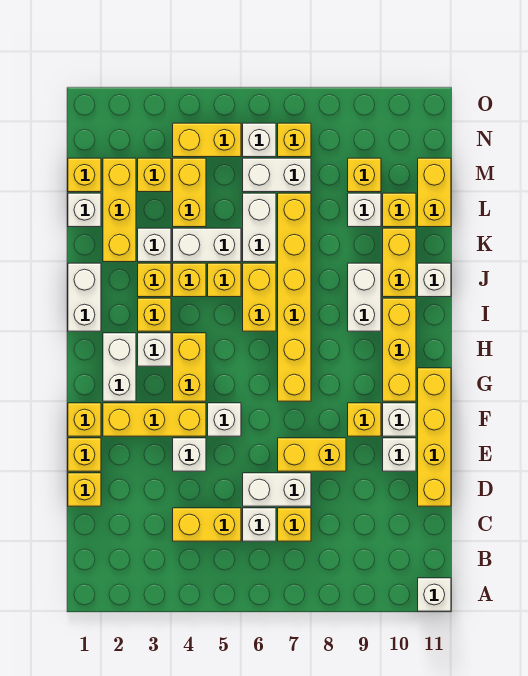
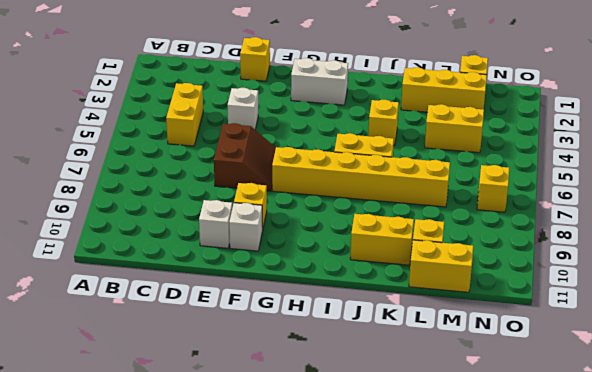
brown 2x2 slope [214,123,276,191] -> yellow 1x2 brick [278,438,346,471]
none -> white 1x1 brick [418,578,451,611]
none -> white 1x1 brick [243,508,276,541]
none -> yellow 1x1 brick [278,508,311,541]
none -> yellow 1x1 brick [68,473,101,506]

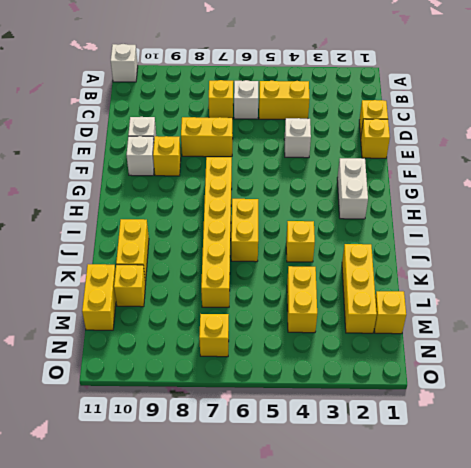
none -> white 1x2 brick [243,473,311,506]
none -> yellow 1x4 brick [418,368,451,506]
none -> yellow 1x1 brick [68,403,101,436]
none -> yellow 1x3 brick [103,403,206,436]

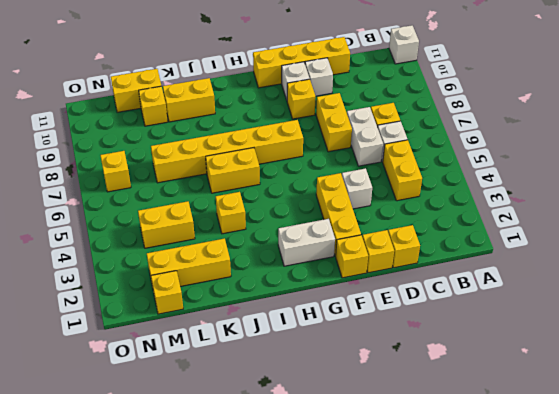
none -> white 1x1 brick [208,403,241,436]
none -> yellow 1x2 brick [173,333,206,401]
none -> yellow 1x3 brick [383,298,416,401]
none -> white 1x1 brick [138,333,171,366]

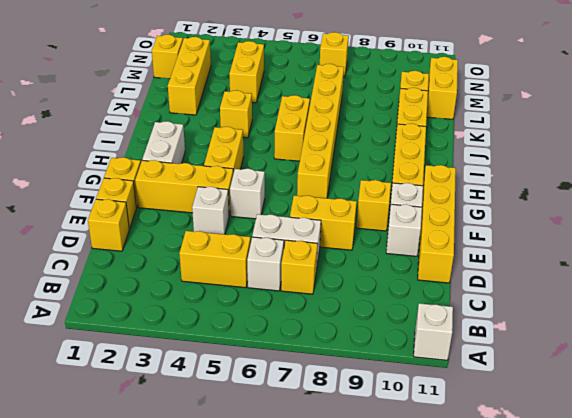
none -> white 1x1 brick [138,333,171,366]
none -> white 1x2 brick [68,263,101,331]
none -> yellow 1x1 brick [138,298,171,331]
none -> white 1x2 brick [348,263,381,331]

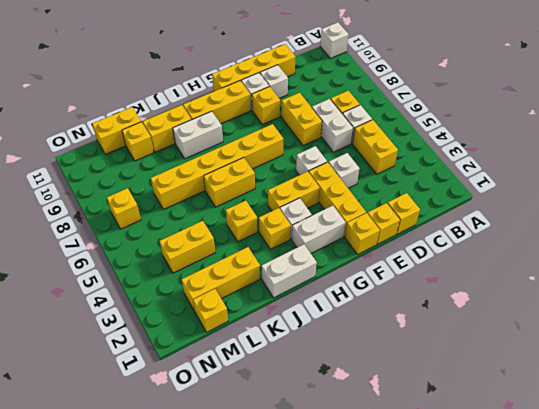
none -> yellow 1x1 brick [138,263,171,297]
none -> yellow 1x1 brick [208,263,241,297]
none -> white 1x1 brick [418,263,451,297]
none -> white 1x1 brick [138,228,171,262]

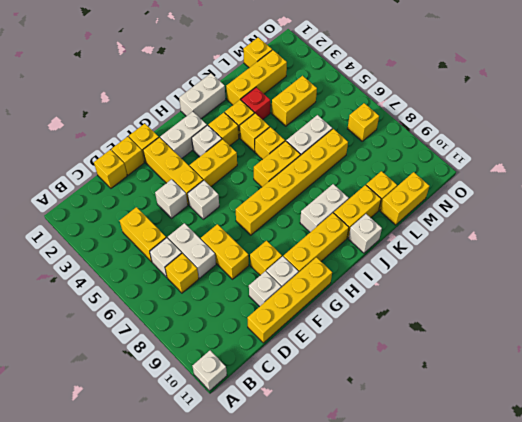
red 1x1 brick [241,87,270,120] -> white 1x1 brick [138,228,171,262]
none -> white 1x2 brick [173,228,241,262]
none -> white 1x1 brick [68,193,101,227]
none -> white 1x1 brick [348,193,381,227]
none -> yellow 1x1 brick [138,158,171,192]

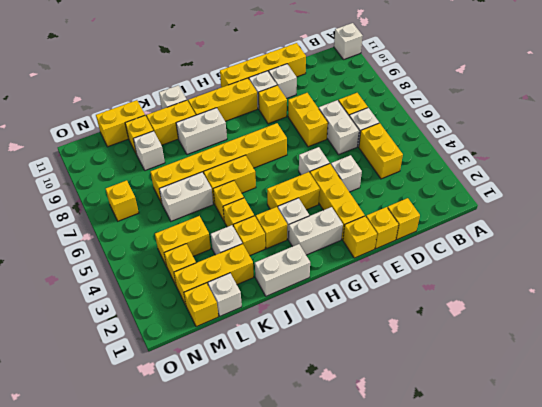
none -> white 1x2 brick [173,228,241,262]
none -> white 1x2 brick [243,158,311,192]
none -> yellow 1x1 brick [348,158,381,192]
none -> yellow 1x2 brick [173,123,241,157]

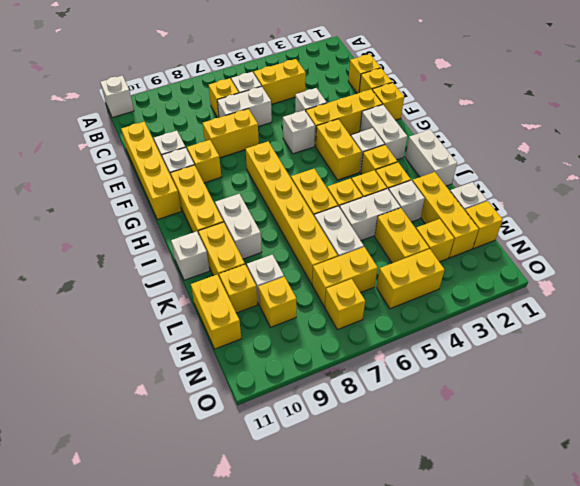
yellow 1x2 brick [312,247,378,307] -> white 1x2 brick [243,158,311,192]
none -> white 1x1 brick [243,123,276,157]

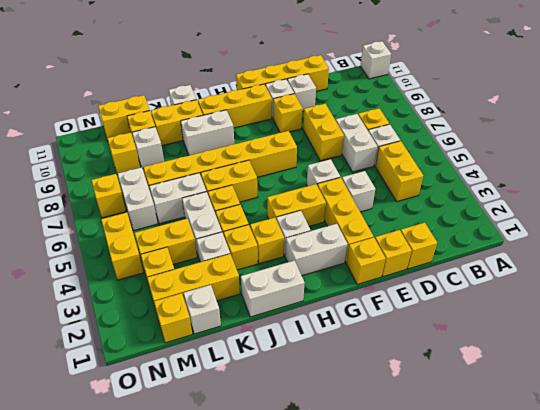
none -> white 1x1 brick [243,123,276,157]

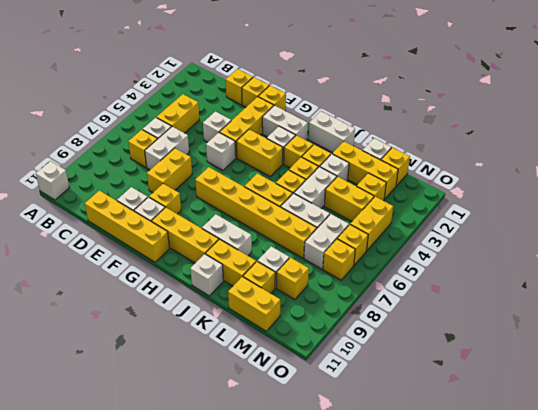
yellow 1x1 brick [337,225,368,265] -> white 1x1 brick [243,123,276,157]

